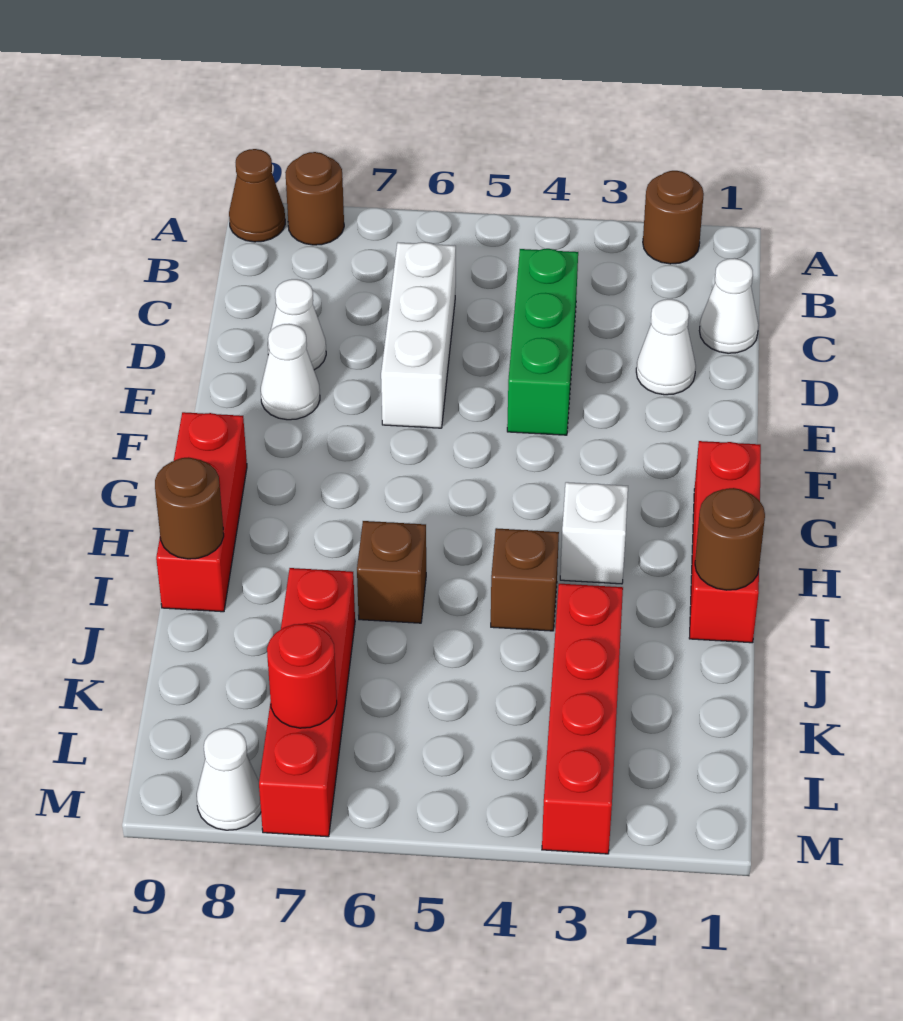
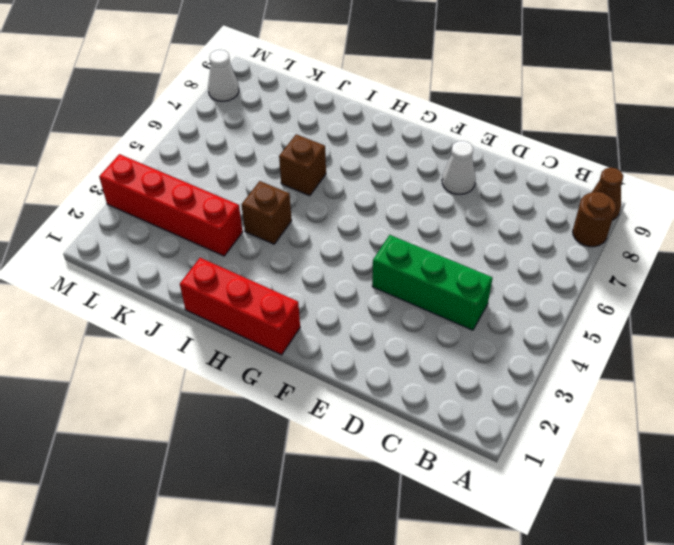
none -> brown 1x1 round brick [643,171,704,264]
none -> white 1x1 cone [699,258,758,353]
none -> white 1x3 brick [381,242,456,428]

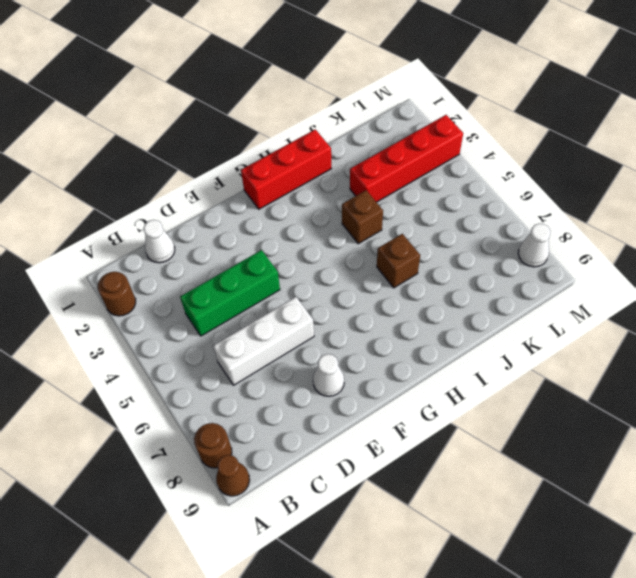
none -> white 1x1 cone [636,299,696,395]
none -> white 1x1 cone [268,279,326,370]
none -> red 1x3 brick [156,412,247,612]

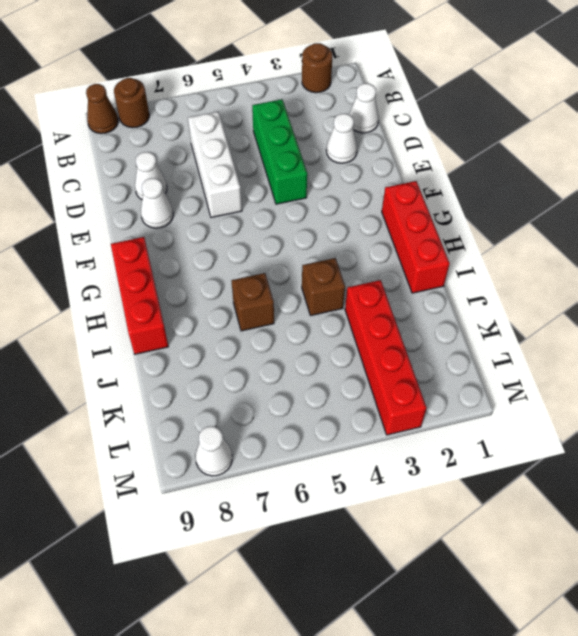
none -> white 1x1 brick [560,482,628,584]
none -> red 1x4 brick [259,568,355,837]
none -> brown 1x1 round brick [695,488,765,590]

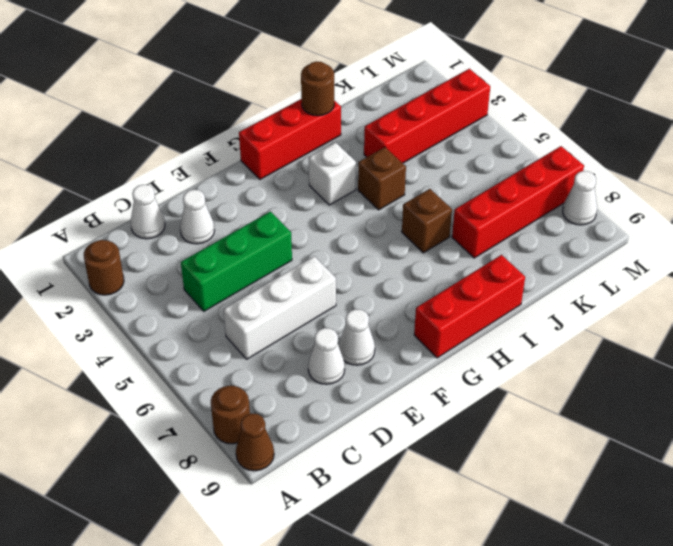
none -> brown 1x1 round brick [155,457,224,559]
none -> red 1x1 round brick [267,624,337,728]

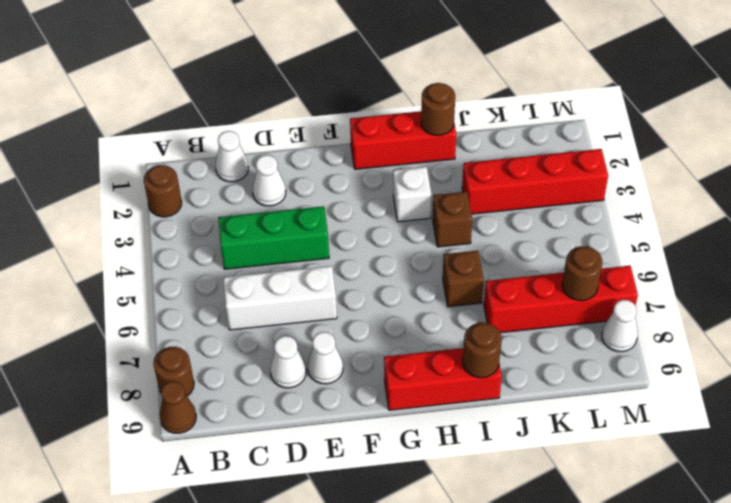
brown 1x1 round brick [562,246,602,301] -> red 1x1 round brick [267,624,337,728]

